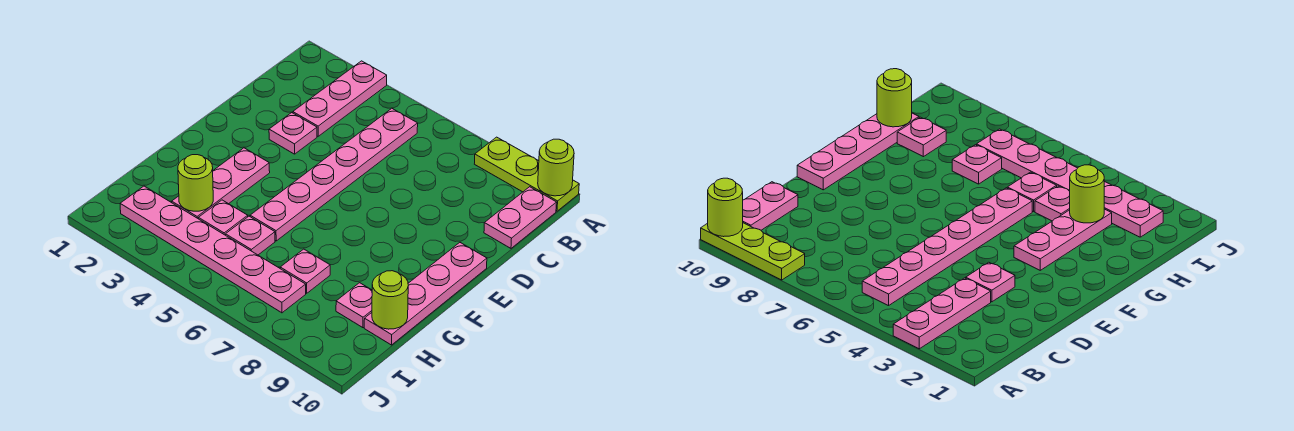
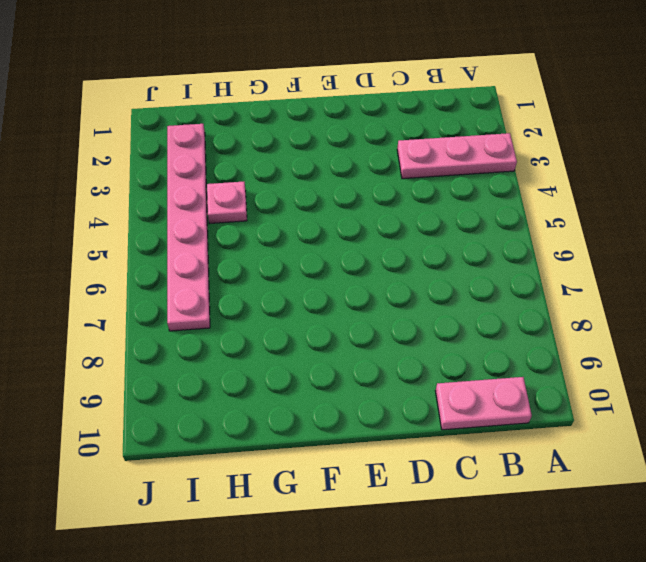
none -> lime 1x3 plate [475,137,579,211]
none -> pink 1x6 plate [250,108,418,241]
none -> pink 1x1 plate [269,113,317,154]

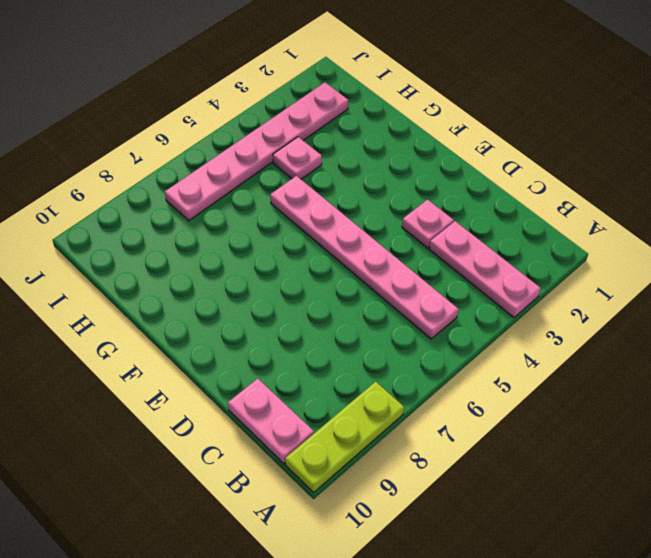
none -> pink 1x4 plate [364,243,487,345]
none -> pink 1x3 plate [172,148,270,219]
none -> pink 1x1 plate [226,216,275,255]

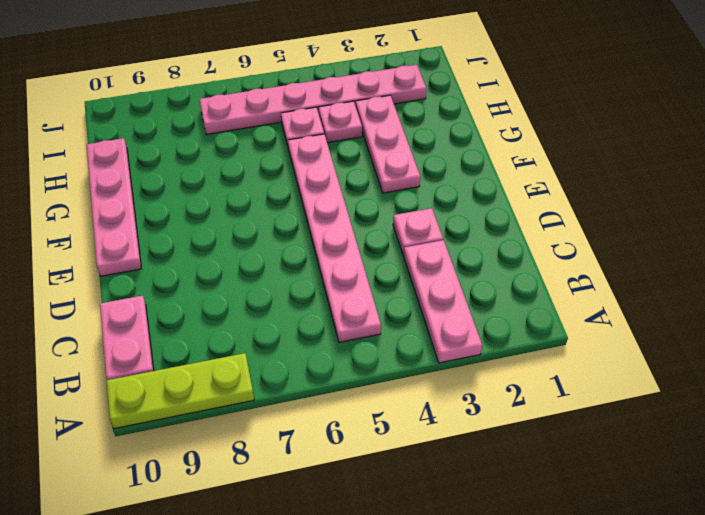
none -> pink 1x1 plate [280,249,330,293]
none -> pink 1x1 plate [336,283,372,328]
none -> lime 1x1 round brick [538,139,574,196]

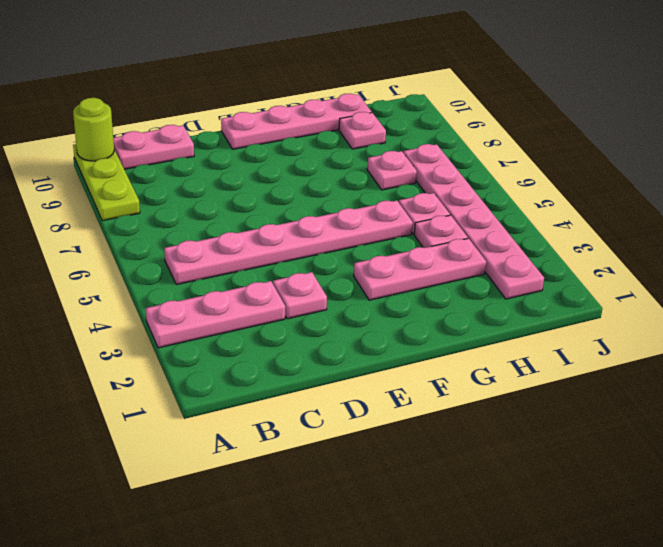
none -> lime 1x1 round brick [178,155,213,211]
none -> lime 1x1 round brick [372,271,408,329]

